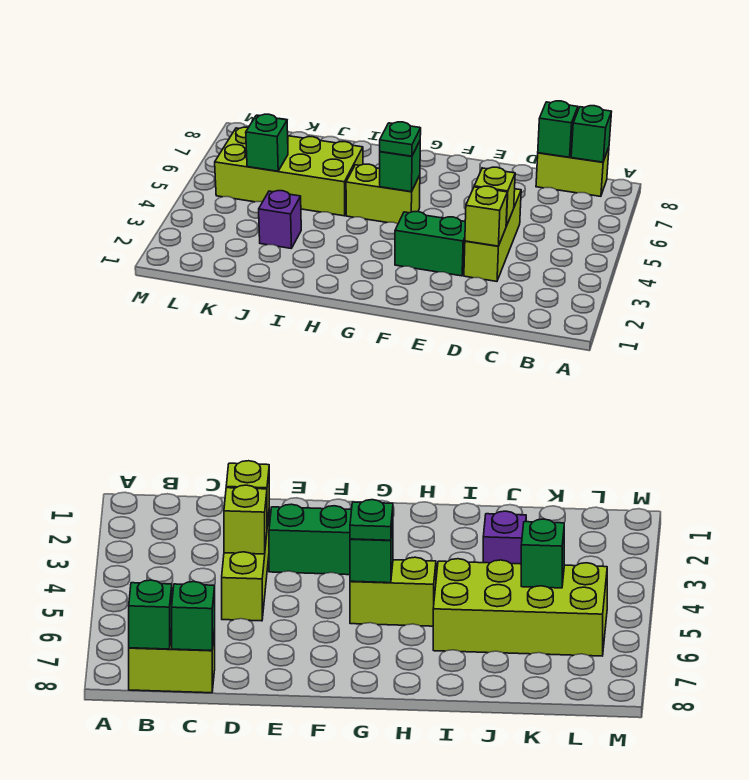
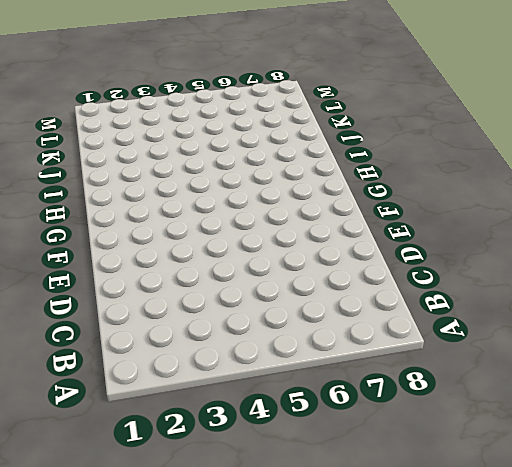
none -> lime 1x2 brick [536,147,609,196]
none -> lime 1x3 brick [464,189,521,281]
none -> green 1x2 brick [395,212,465,276]

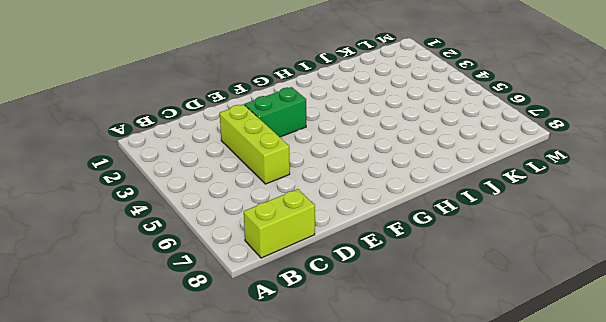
none -> lime 1x2 brick [346,164,420,224]
none -> lime 2x4 brick [215,127,363,216]
none -> purple 1x1 brick [259,191,301,248]

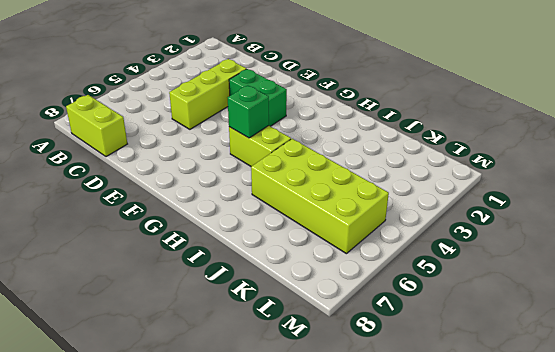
none -> purple 1x1 brick [259,191,301,248]
none -> green 1x1 brick [571,106,611,162]
none -> green 1x1 brick [538,101,578,157]

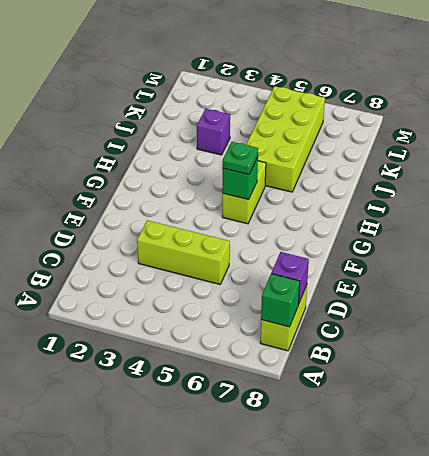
purple 1x1 brick [271,252,309,304] -> green 1x1 brick [538,101,578,157]
none -> green 1x2 brick [395,212,465,276]
none -> lime 1x1 brick [465,186,507,246]
none -> lime 1x1 brick [474,167,515,226]

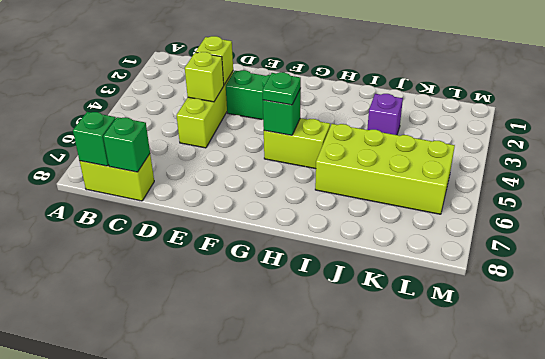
none -> green 1x1 brick [246,114,288,171]

